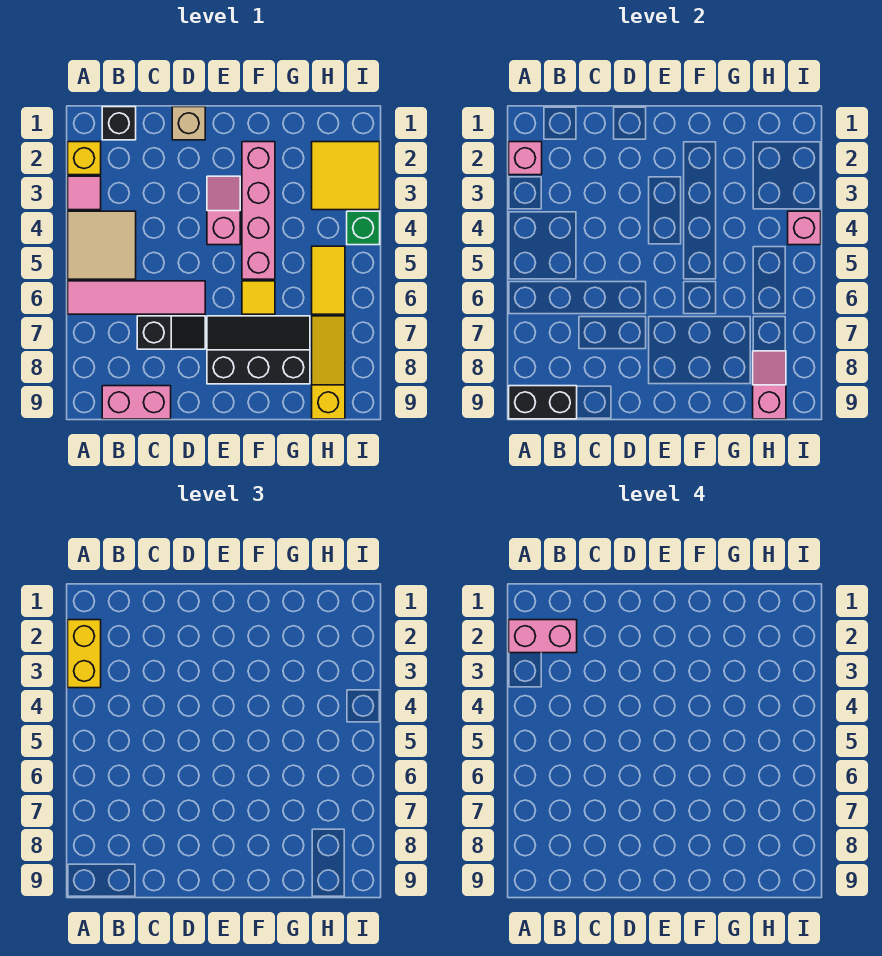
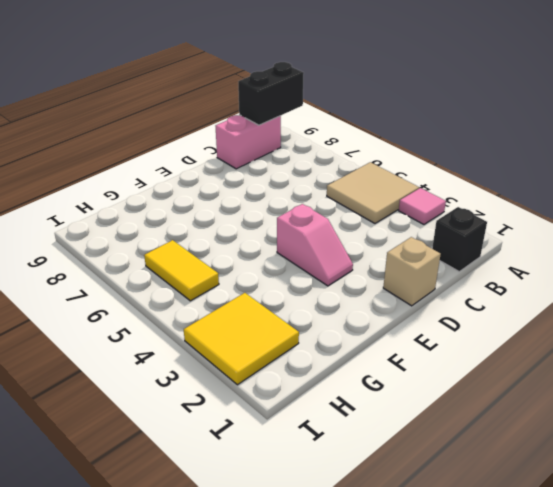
none -> yellow 1x1 brick [68,142,101,175]
none -> pink 1x4 tile [68,281,205,314]
none -> black 1x2 slope [137,316,205,349]

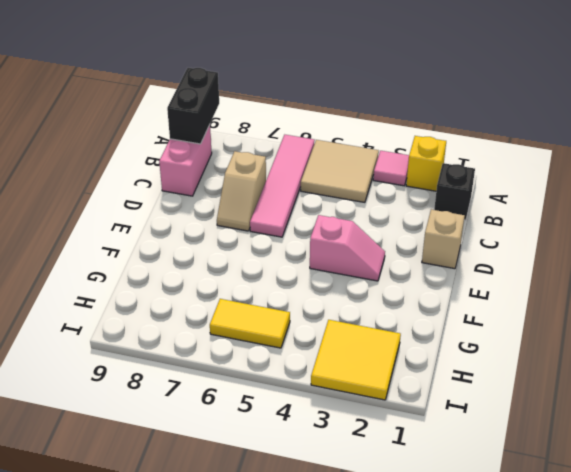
tan 1x2 slope [217,151,266,231] -> black 1x2 slope [137,316,205,349]
none -> black 2x3 slope [207,316,310,384]
none -> pink 1x4 brick [242,142,275,279]
none -> yellow 1x1 tile [242,281,275,314]

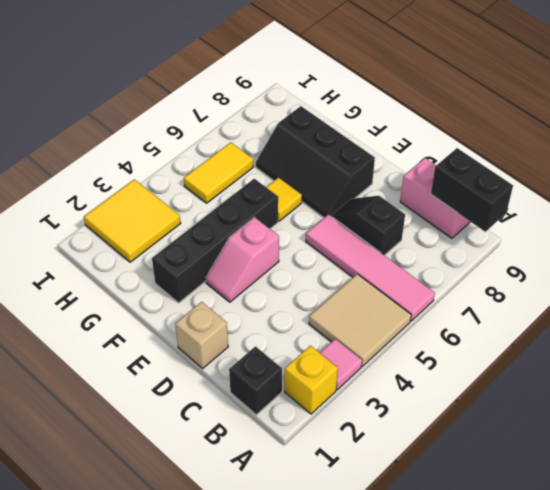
black 1x4 brick [152,179,278,303] -> pink 1x4 brick [242,142,275,279]
none -> yellow 1x3 slope [312,316,345,419]
none -> green 1x1 brick [347,211,380,245]
none -> pink 1x1 brick [509,142,542,175]

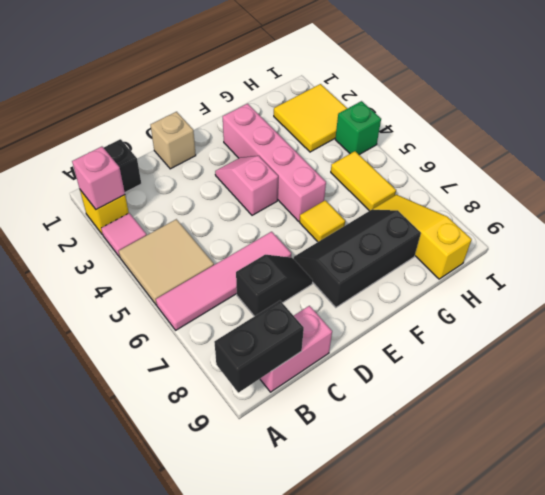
none -> pink 1x2 slope [753,351,786,419]
none -> pink 1x1 brick [788,211,821,245]
none -> yellow 1x2 brick [68,620,101,688]

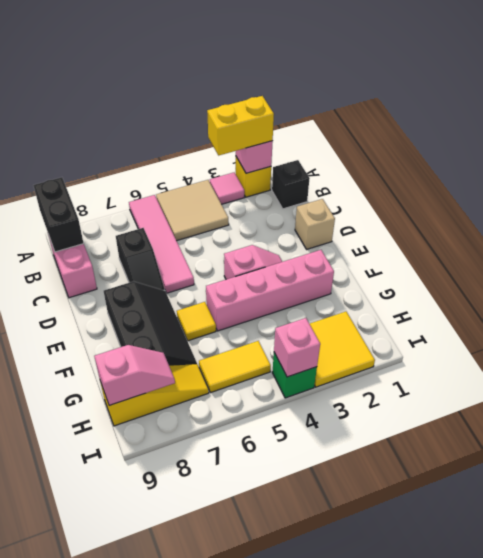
none -> pink 1x2 brick [509,620,577,653]

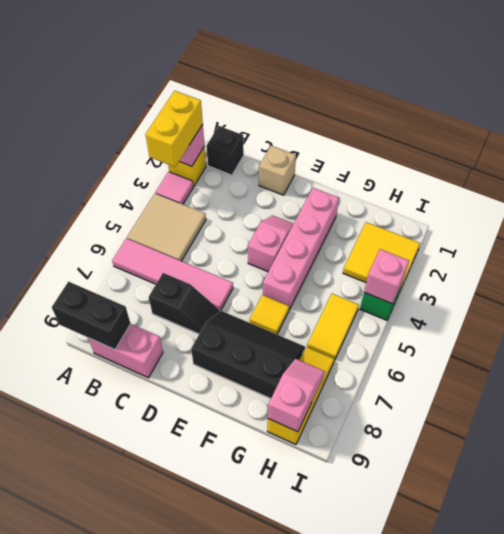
none -> pink 1x2 brick [509,620,577,653]

